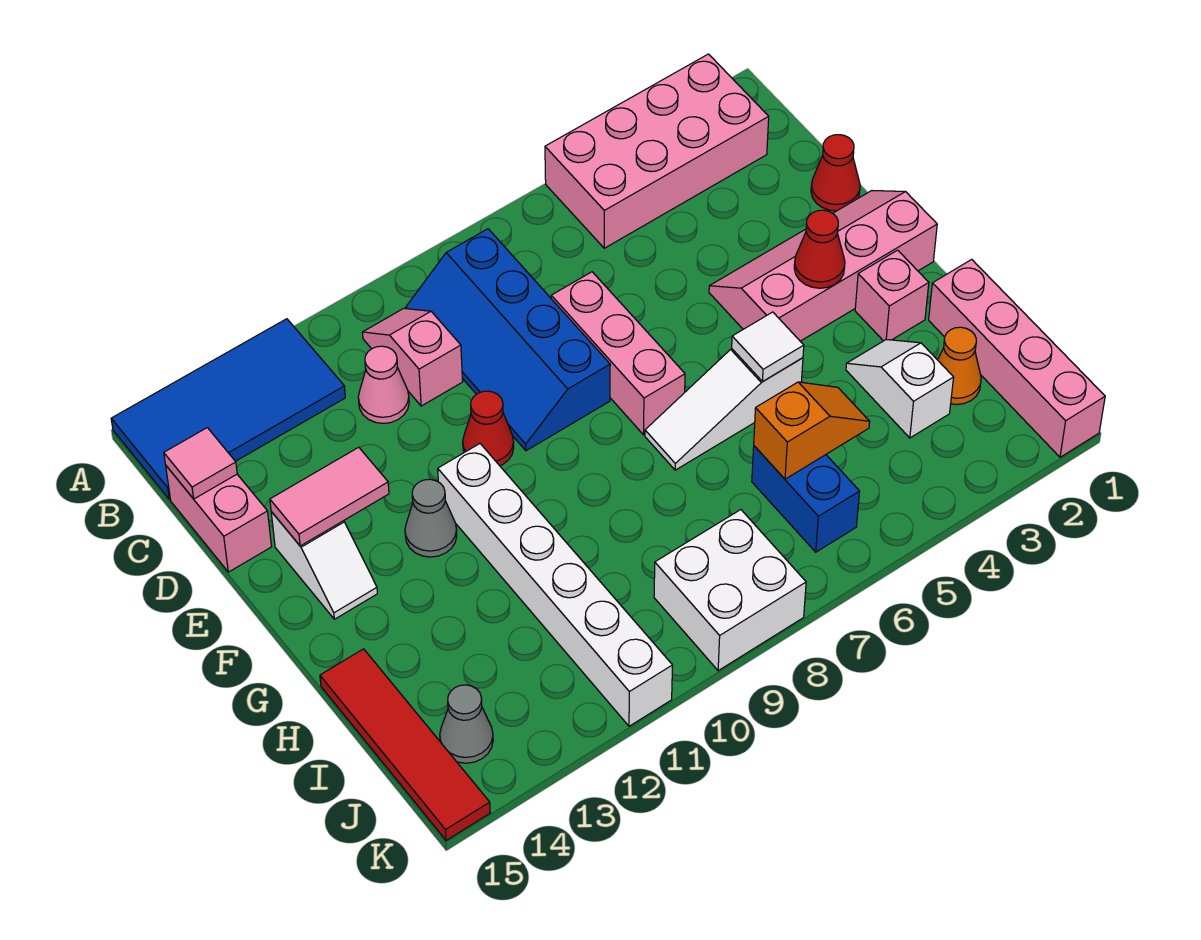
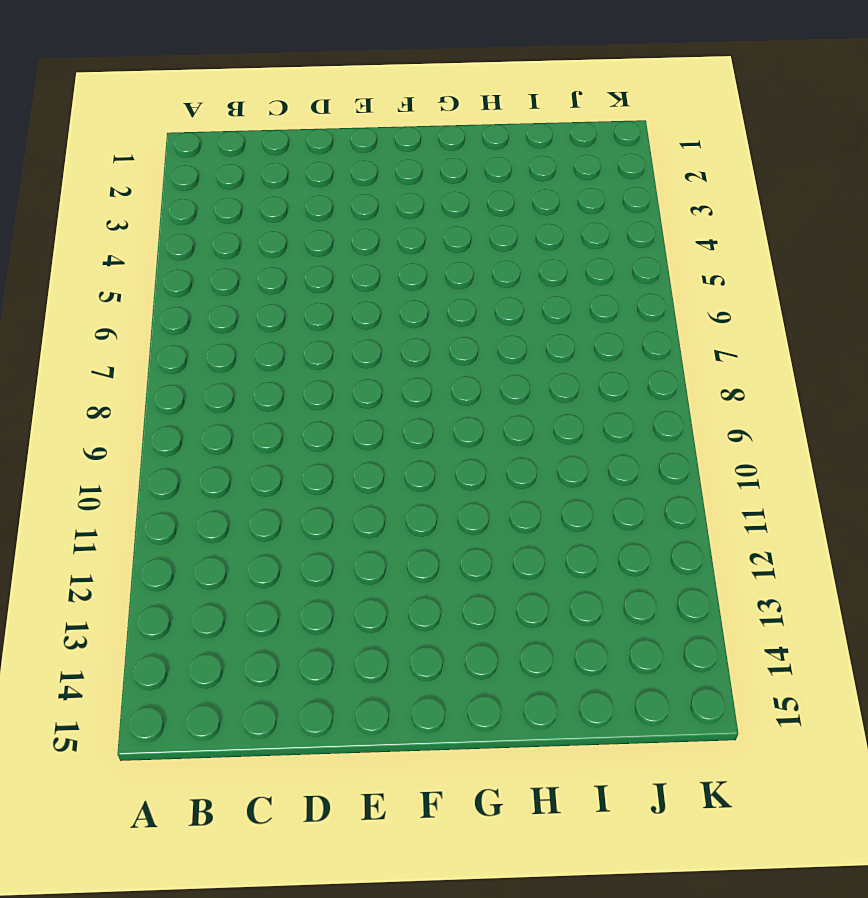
none -> pink 2x4 brick [545,54,769,248]
none -> blue 2x4 tile [111,319,345,499]
none -> blue 2x4 slope [406,229,610,451]

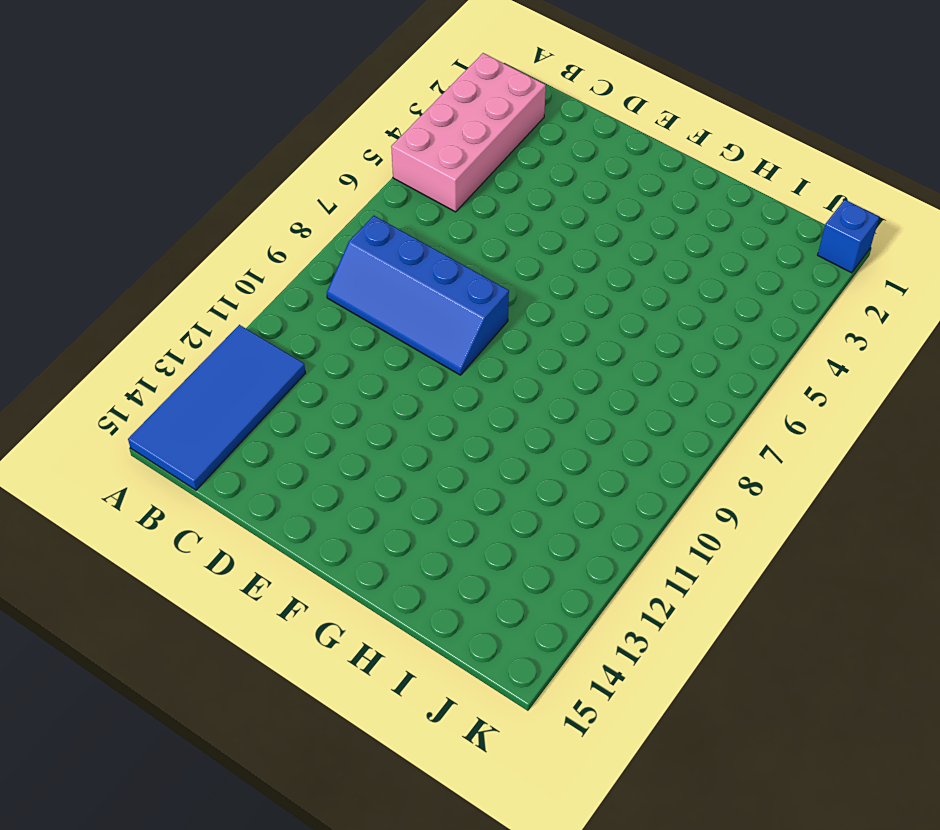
blue 1x1 brick [818,199,879,273] -> pink 1x4 brick [929,259,1105,457]
none -> pink 1x2 slope [362,308,463,406]
none -> pink 1x1 cone [358,346,409,423]
none -> pink 1x2 brick [166,466,272,572]

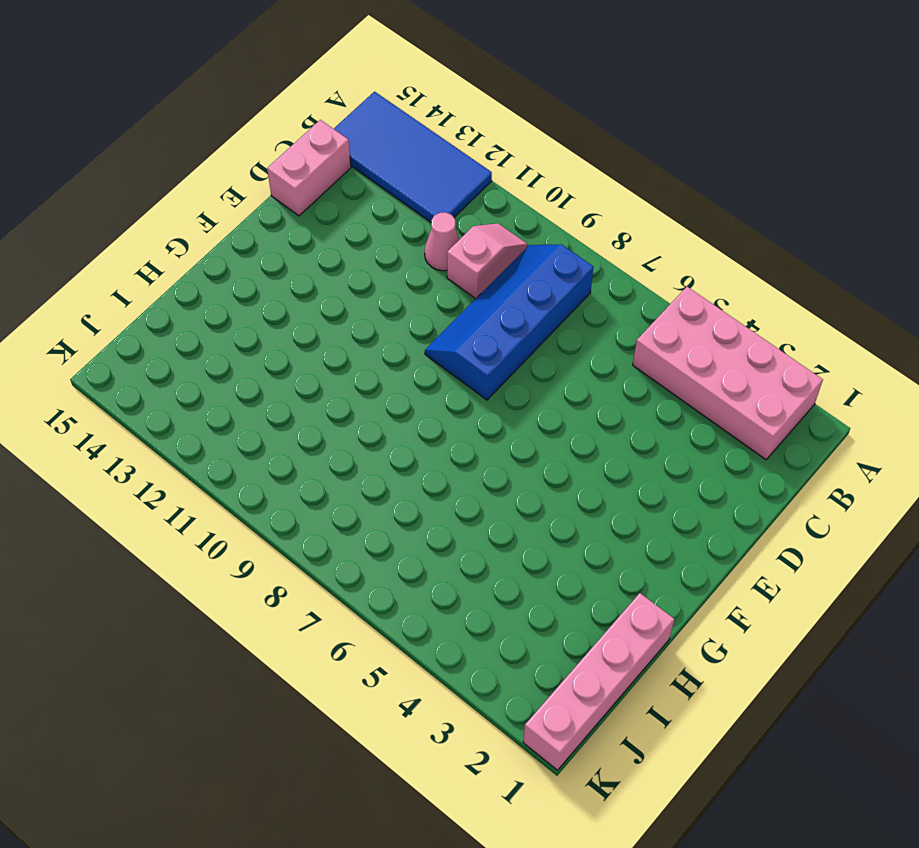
none -> red 1x1 cone [811,135,860,211]
none -> pink 1x3 brick [551,272,685,435]
none -> pink 2x4 slope [709,191,937,341]

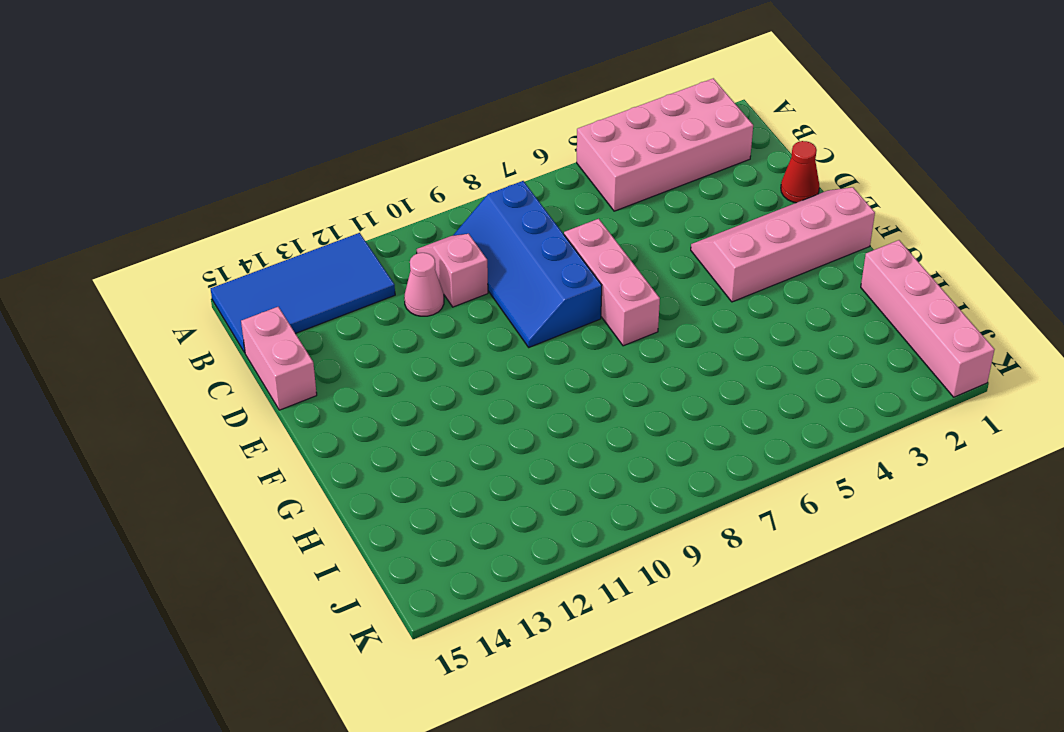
none -> red 1x1 cone [463,391,514,466]
none -> white 1x2 slope [271,512,377,619]
none -> white 1x6 brick [438,444,673,726]

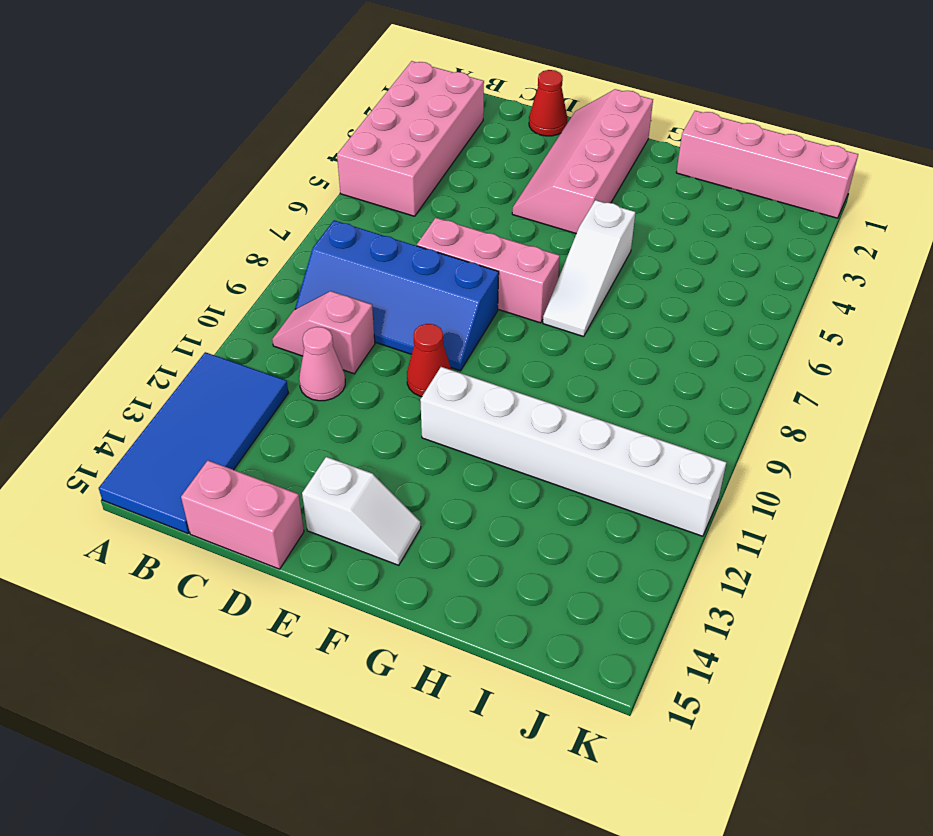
none -> grey 1x1 cone [405,479,457,557]
none -> pink 1x1 brick [855,250,929,341]
none -> white 1x2 slope [846,340,954,438]

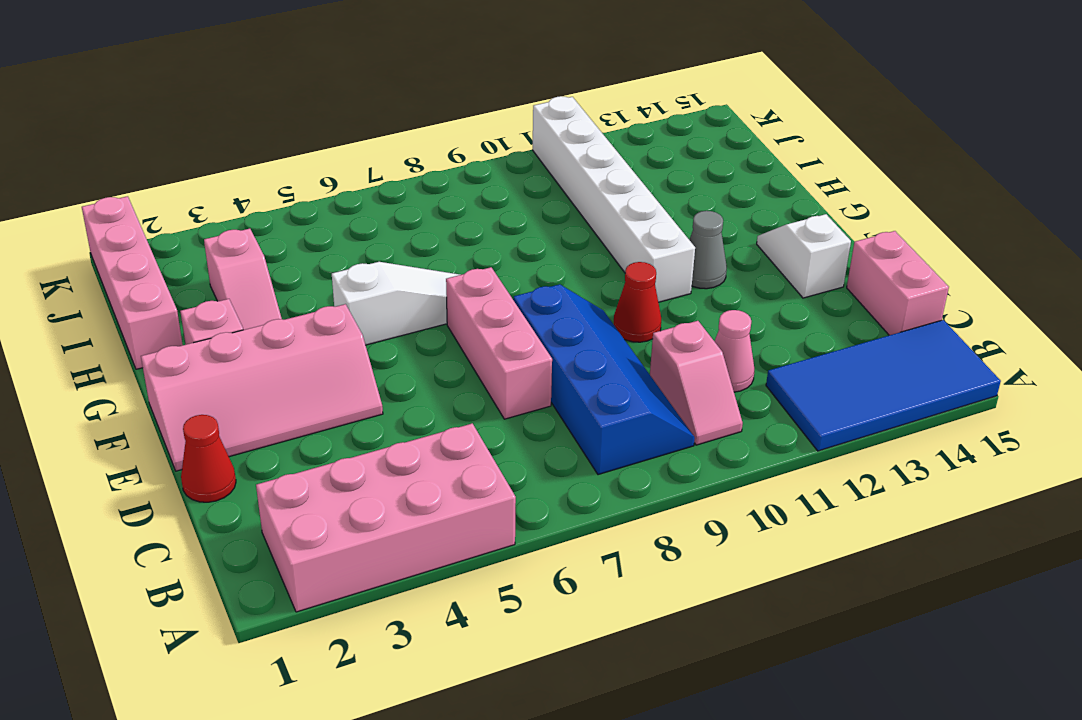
pink 1x2 slope [204,229,282,330] -> white 1x2 slope [846,340,954,438]
none -> red 1x4 tile [320,649,490,840]
none -> orange 1x1 cone [938,327,981,404]
none -> blue 1x2 brick [752,446,860,552]

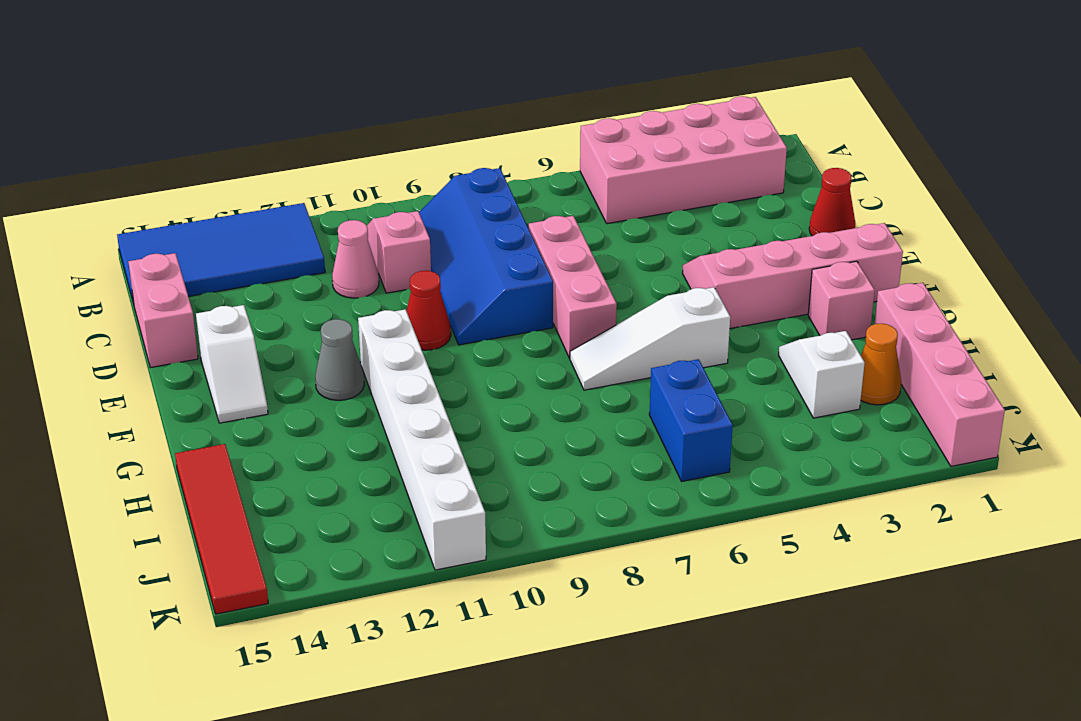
none -> white 2x2 brick [654,510,806,671]
none -> grey 1x1 cone [440,685,493,763]
none -> pink 1x1 tile [164,428,237,499]

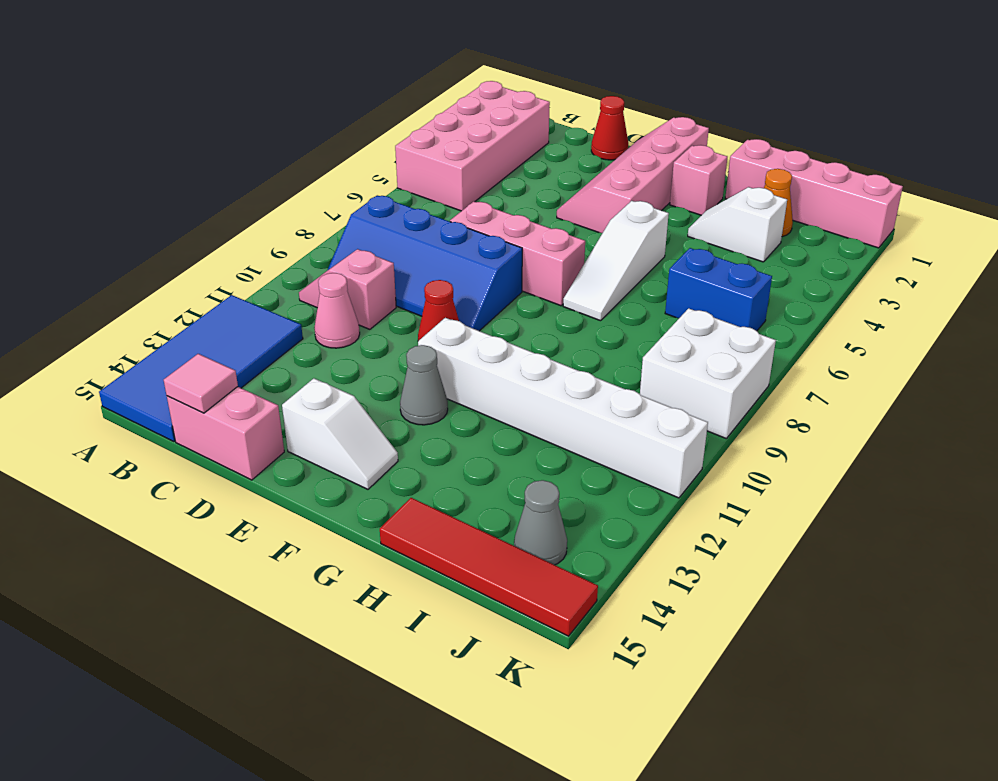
none -> pink 1x2 tile [270,447,389,546]
none -> red 1x1 cone [794,210,845,288]
none -> white 1x1 tile [732,312,804,382]

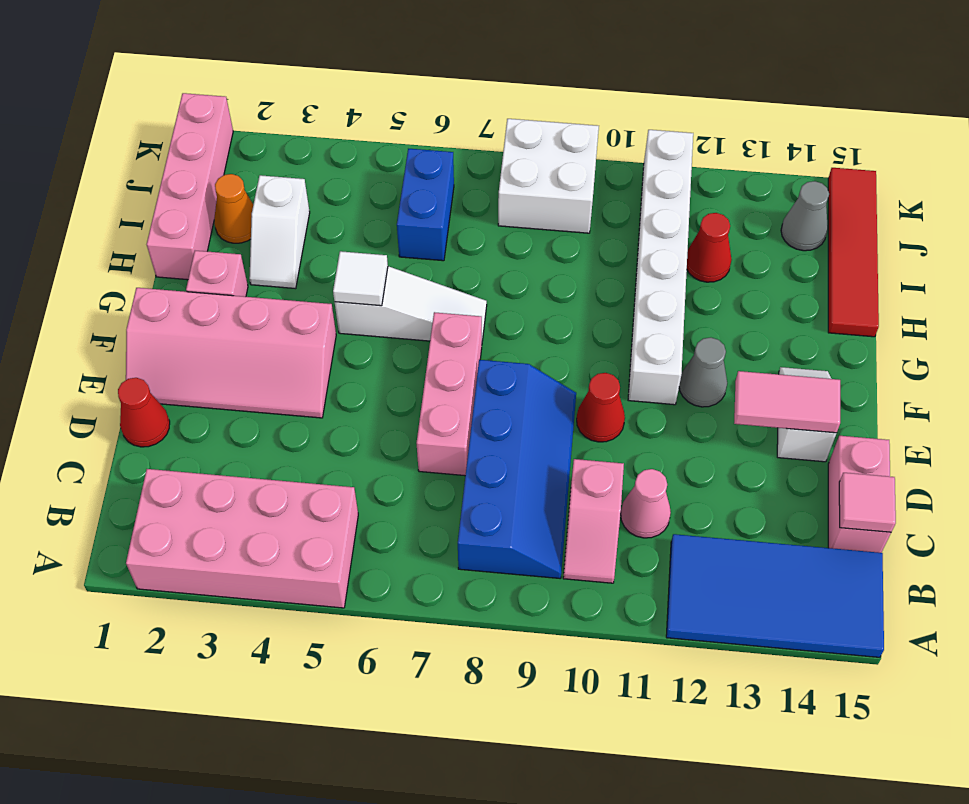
red 1x1 cone [687,213,732,282] -> red 1x1 cone moved to [794,210,845,288]
none -> orange 1x2 slope [754,382,870,479]

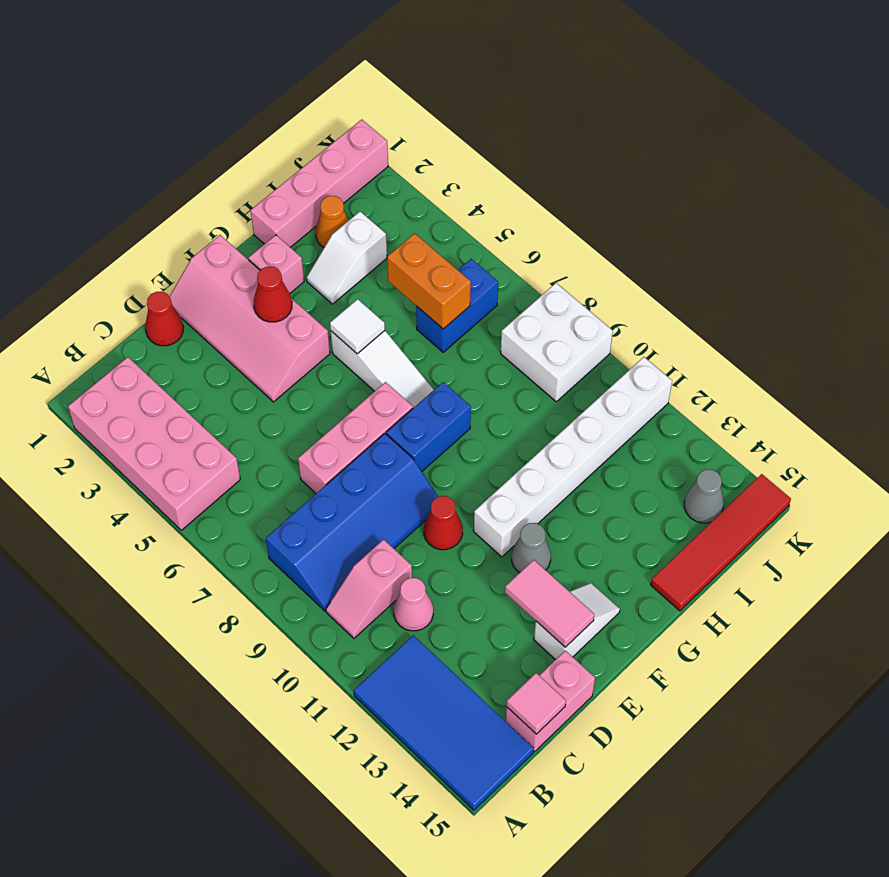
blue 1x2 brick [386,382,471,471] -> none
orange 1x2 brick [387,233,471,329] -> orange 1x2 slope [754,382,870,479]

